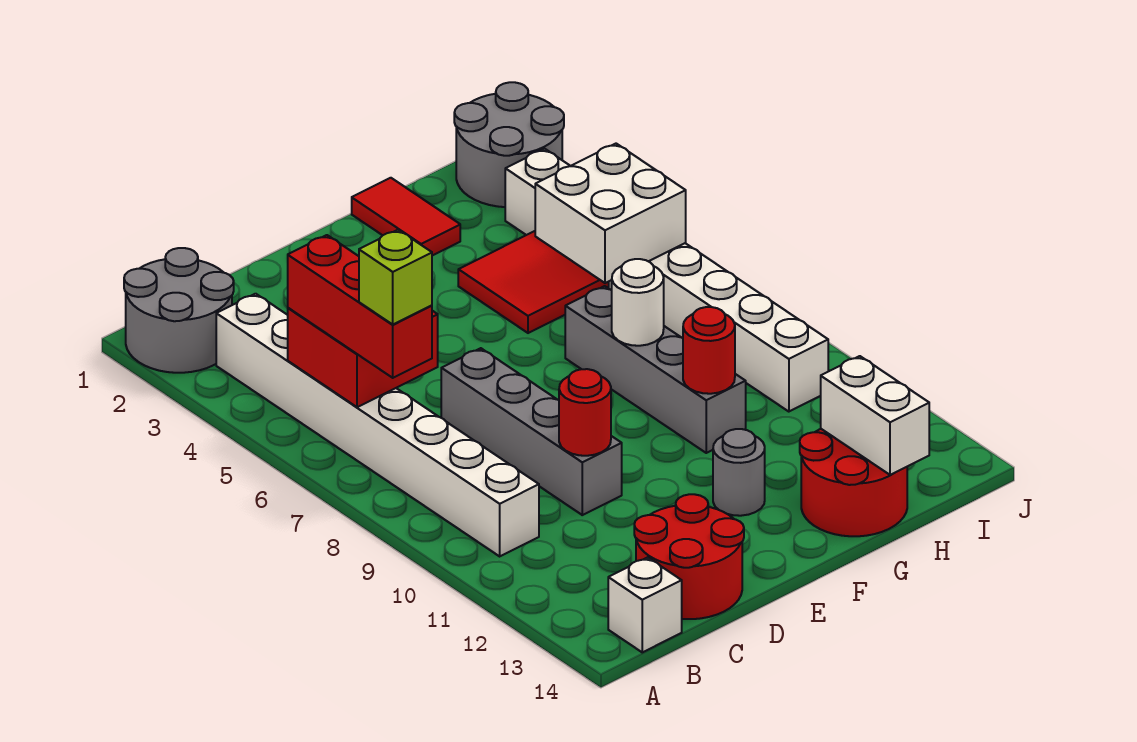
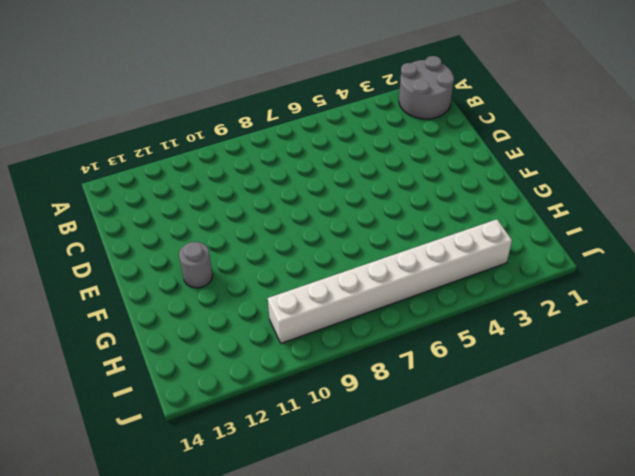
none -> white 1x8 brick [216,294,539,556]
none -> white 1x1 brick [608,557,682,652]
none -> red 2x2 round brick [634,494,744,619]

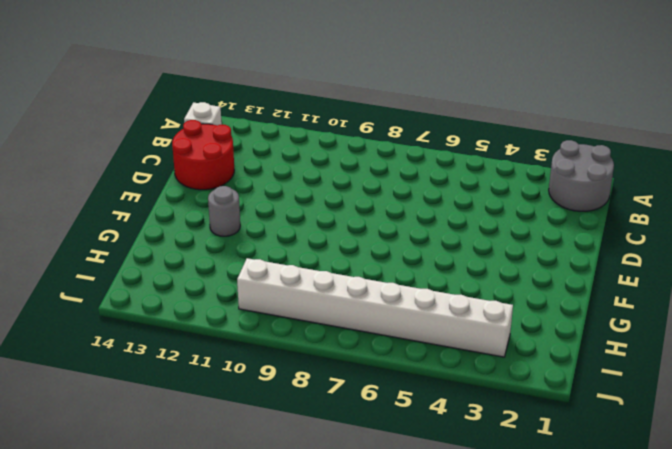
none -> white 1x8 brick [216,294,539,556]
none -> grey 1x4 brick [441,348,622,515]
none -> red 1x2 tile [352,178,460,256]

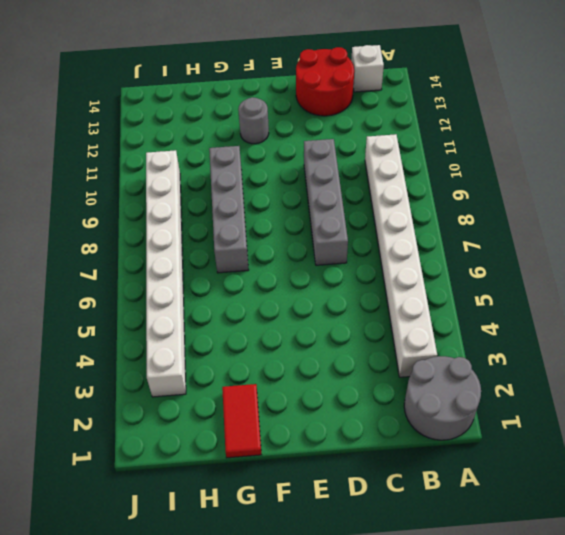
none -> red 2x2 tile [458,231,609,333]
none -> red 2x2 round brick [800,429,907,536]
none -> grey 2x2 round brick [454,82,564,207]

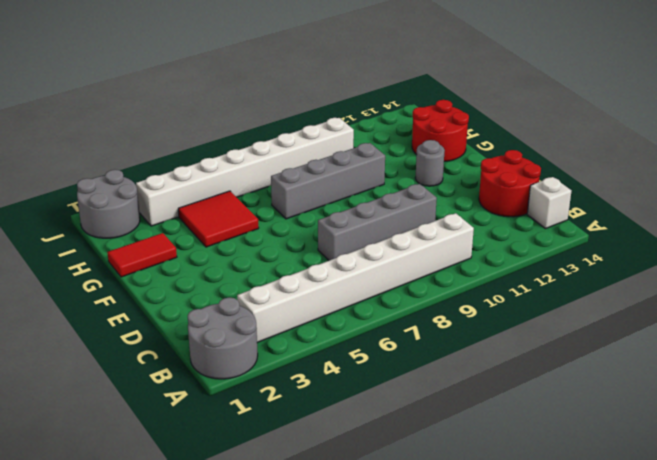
none -> red 2x2 brick [288,308,438,407]
none -> red 1x1 round brick [559,369,611,456]
none -> white 1x1 round brick [612,259,664,346]

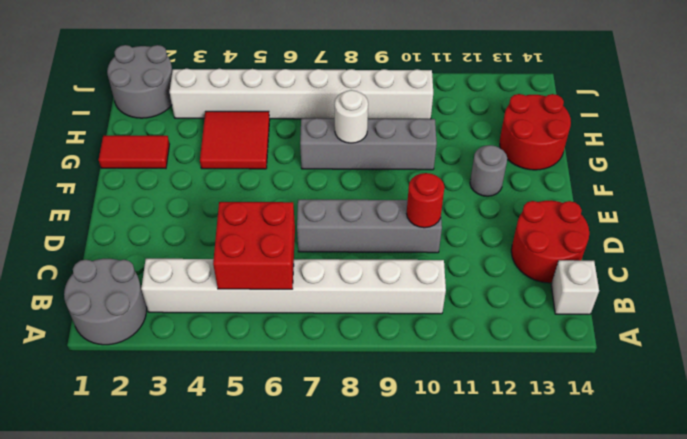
none -> red 1x1 round brick [683,307,735,394]
none -> white 2x2 brick [535,144,686,283]
none -> white 1x2 brick [821,356,929,475]

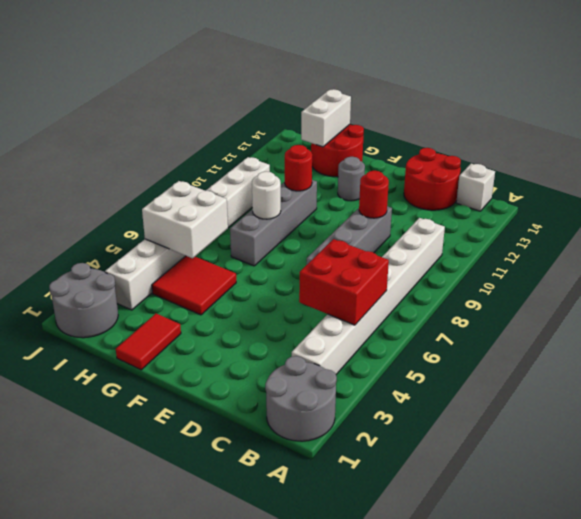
none -> red 1x3 brick [288,235,432,378]
none -> lime 1x1 brick [359,230,432,324]

